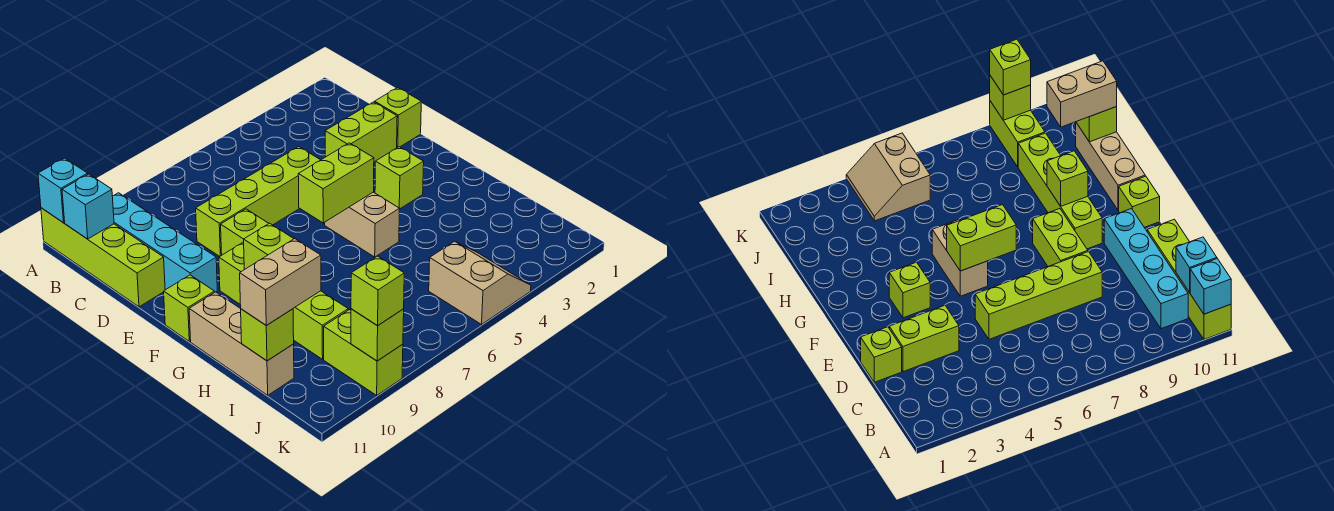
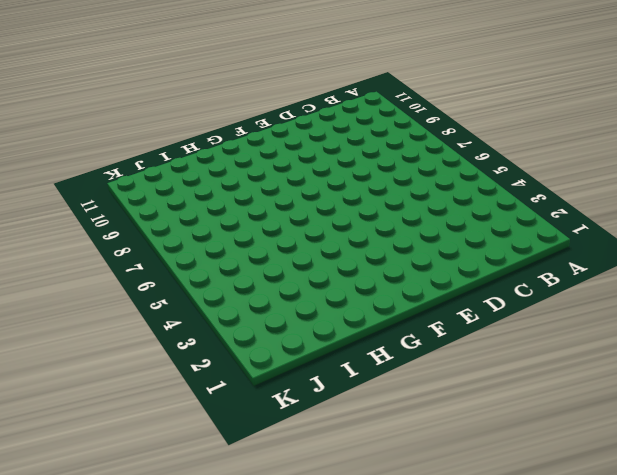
none -> lime 1x4 brick [41,208,165,307]
none -> cyan 1x4 brick [112,193,217,292]
none -> lime 1x1 brick [375,88,421,148]

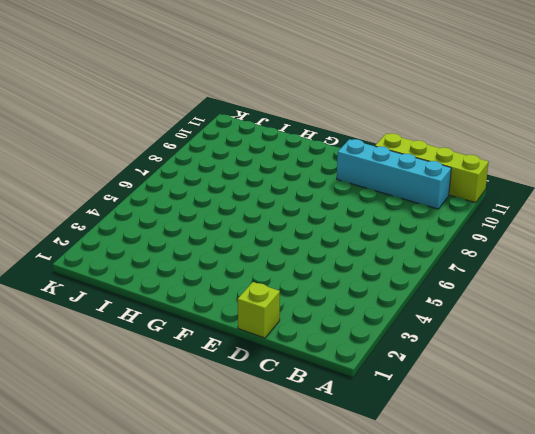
none -> lime 1x2 brick [325,102,397,163]
none -> lime 1x4 brick [196,147,320,257]
none -> lime 1x2 brick [221,209,269,255]

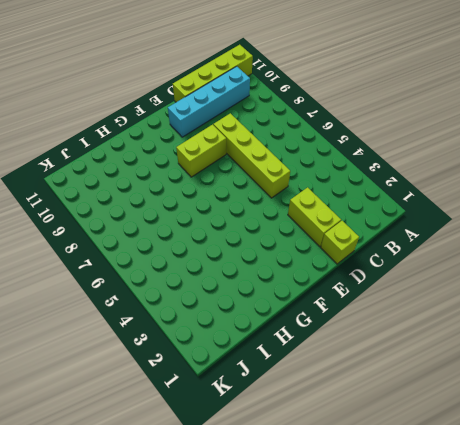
none -> lime 1x1 brick [375,147,424,209]
none -> tan 1x2 brick [325,192,400,257]
none -> lime 1x4 brick [219,242,348,359]

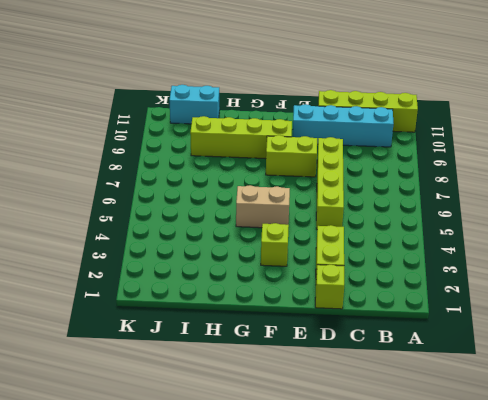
cyan 1x2 brick [170,85,220,124] -> tan 1x3 brick [189,292,294,395]
none -> lime 1x1 brick [164,275,215,341]
none -> tan 2x2 slope [429,241,531,324]
none -> lime 1x2 brick [324,310,403,395]

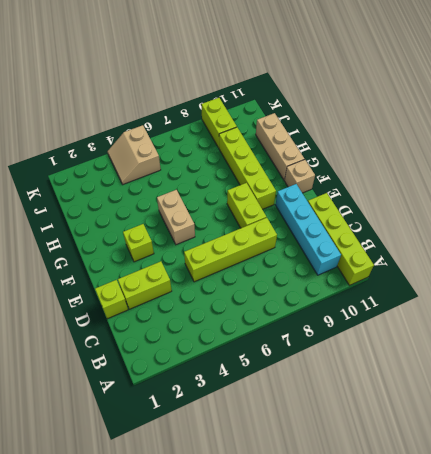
tan 1x1 brick [284,160,315,193] -> lime 1x1 brick [164,275,215,341]
none -> cyan 1x1 brick [38,158,88,223]
none -> cyan 1x1 brick [62,174,114,239]
none -> lime 1x2 brick [298,143,374,223]

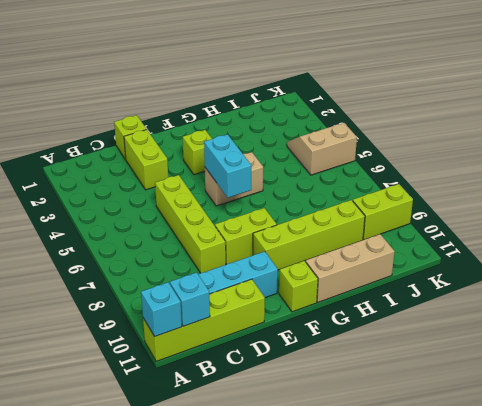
cyan 1x2 brick [204,134,251,198] -> lime 1x2 brick [298,143,374,223]
none -> lime 1x1 brick [244,223,294,270]
none -> lime 1x1 brick [241,309,294,361]
none -> lime 1x1 brick [351,309,404,361]

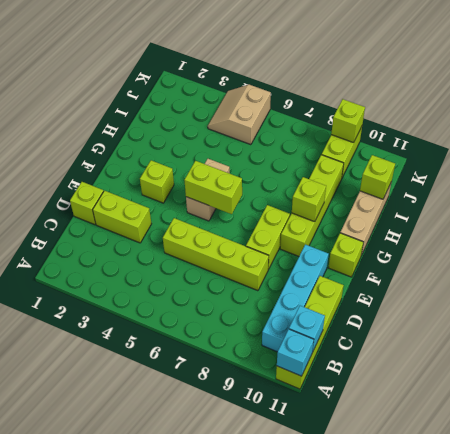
none -> tan 1x2 brick [240,239,321,325]
none -> lime 1x1 brick [351,256,404,326]

